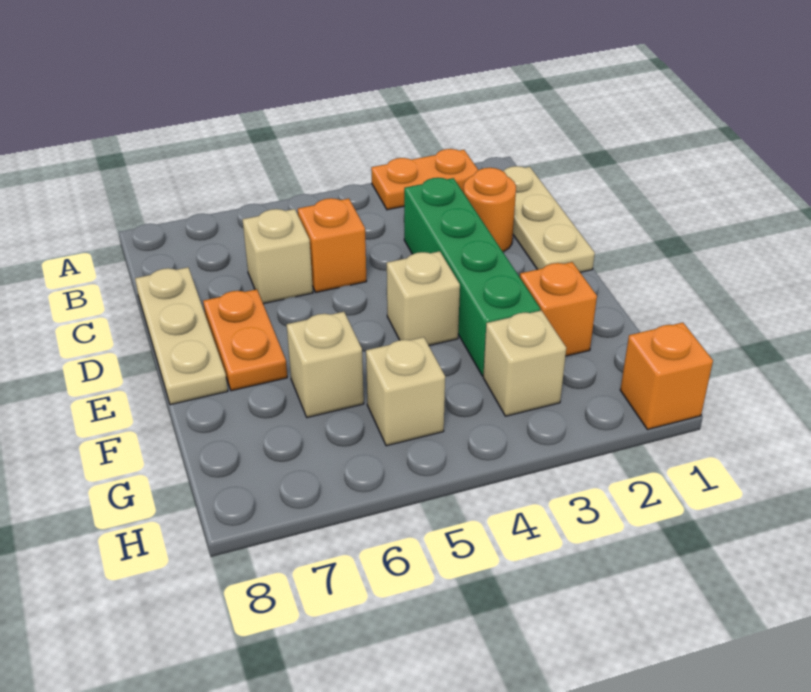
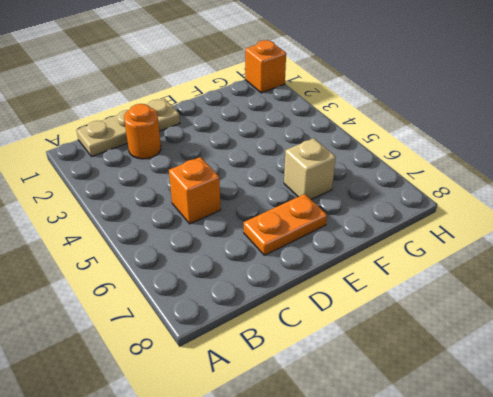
none -> orange 1x2 plate [371,149,478,210]
none -> green 1x4 brick [404,178,540,376]
none -> tan 1x1 brick [242,209,313,304]

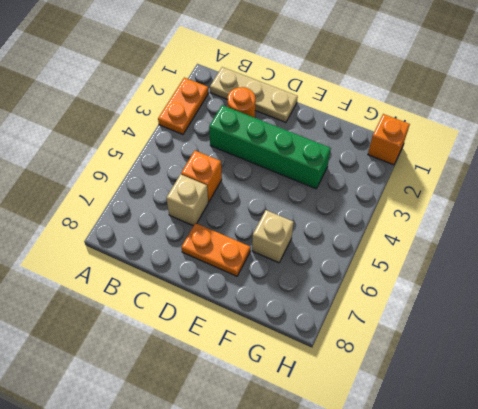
none -> tan 1x3 plate [135,267,228,405]
none -> tan 1x1 brick [387,251,460,346]
none -> orange 1x1 brick [520,262,597,356]

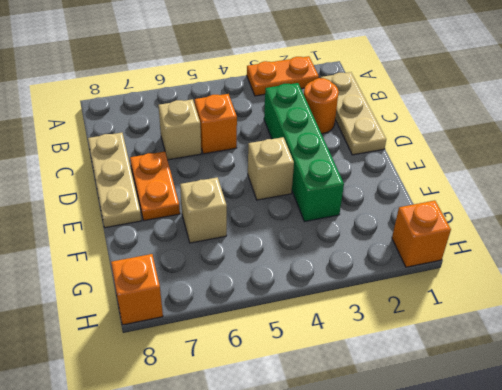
orange 1x1 brick [111,254,163,325] -> orange 1x1 brick moved to [520,262,597,356]
none -> tan 1x1 brick [483,311,566,416]
none -> tan 1x1 brick [366,337,445,446]

